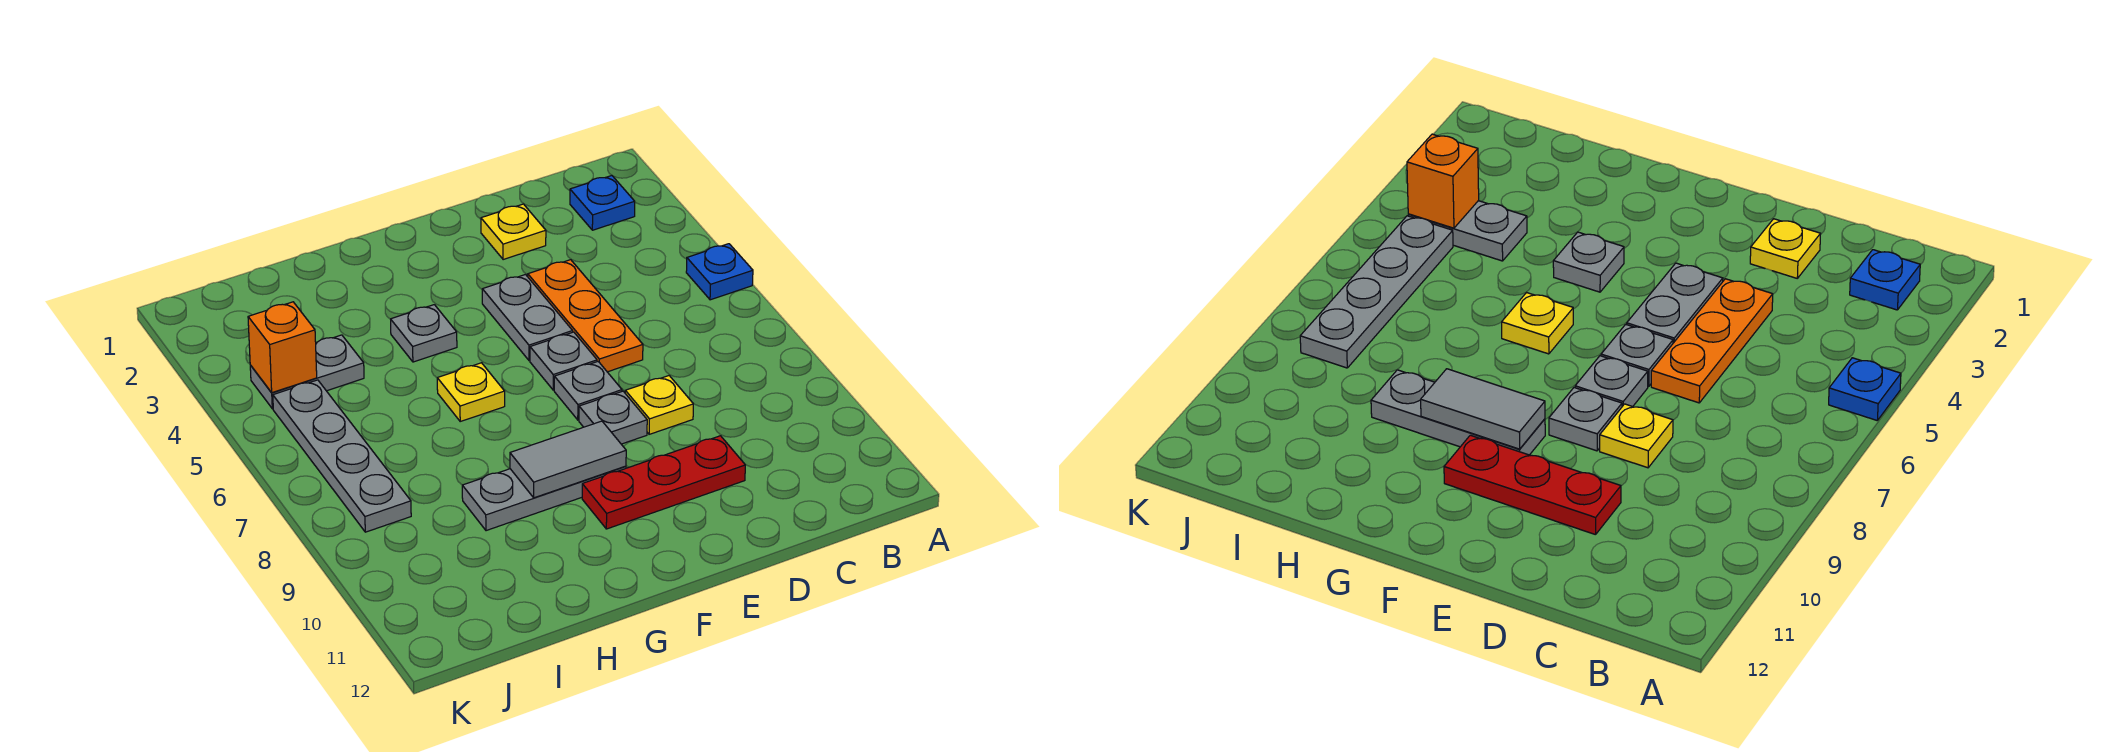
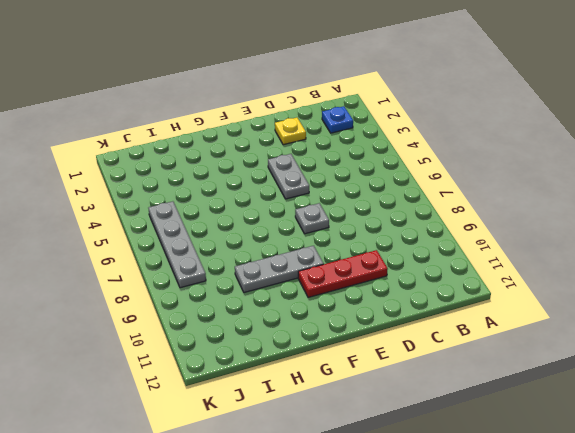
none -> blue 1x1 plate [686,244,753,300]
none -> orange 1x3 plate [528,260,643,372]
none -> yellow 1x1 plate [625,376,693,434]

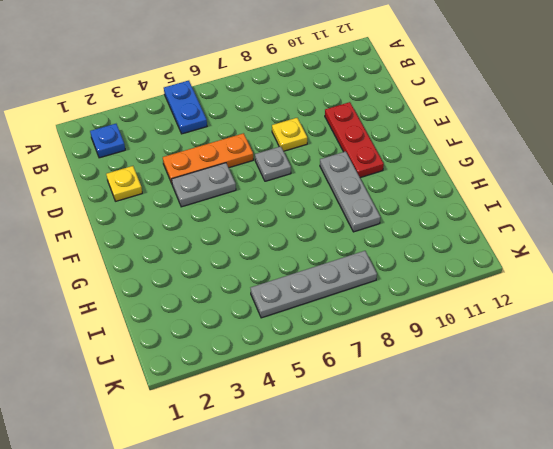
blue 1x2 plate [164,81,207,134] -> blue 1x1 plate [686,244,753,300]
none -> grey 1x1 plate [530,332,597,390]
none -> grey 1x1 plate [579,391,647,444]
none -> grey 1x1 plate [391,305,457,362]

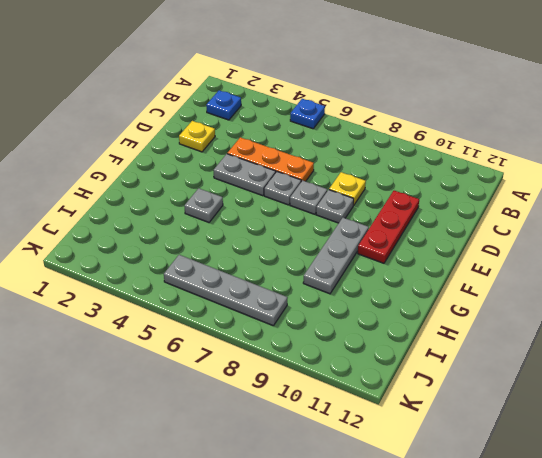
none -> yellow 1x1 plate [437,363,505,421]
none -> grey 1x2 plate [250,335,364,409]
none -> grey 1x2 tile [510,421,626,498]

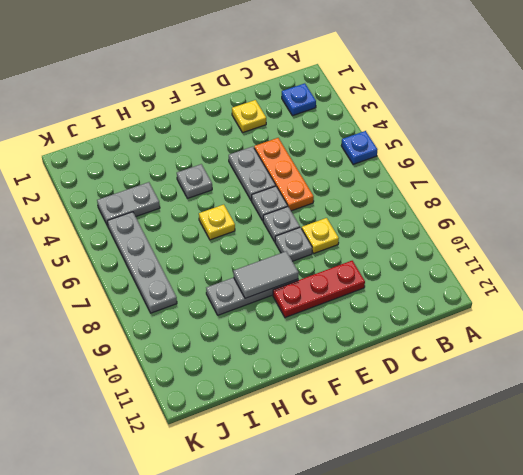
none -> orange 1x1 brick [248,302,317,393]

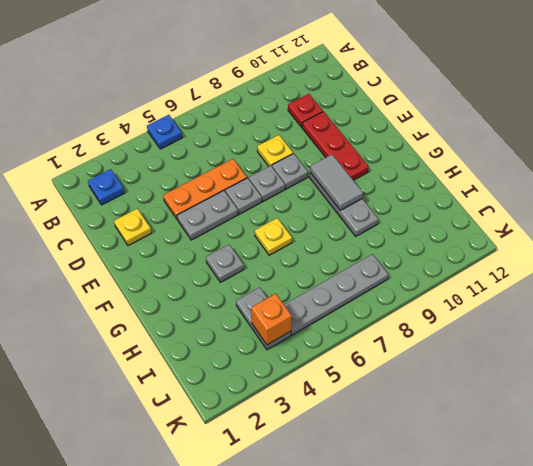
red 1x1 plate [288,94,323,127] -> none

